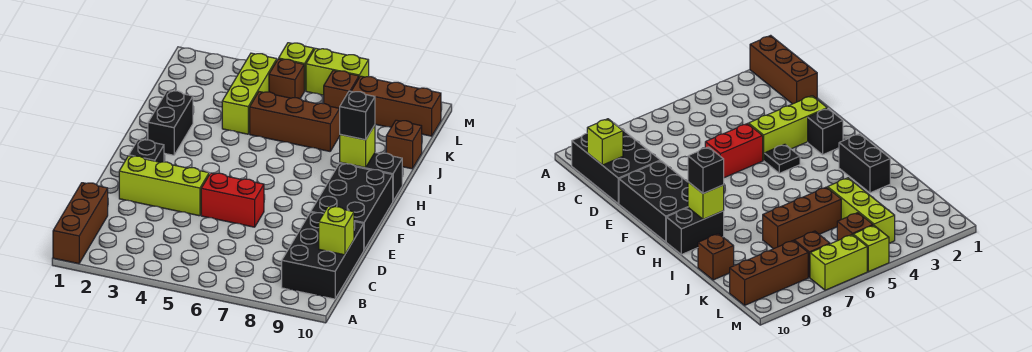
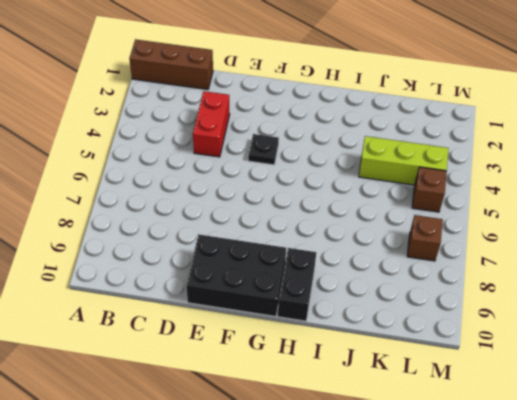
red 1x2 brick [193,91,230,157] -> red 1x2 brick moved to [201,173,264,227]
none -> black 2x3 brick [282,212,364,299]
none -> lime 1x3 brick [119,156,209,216]
none -> black 1x1 brick [129,139,164,162]

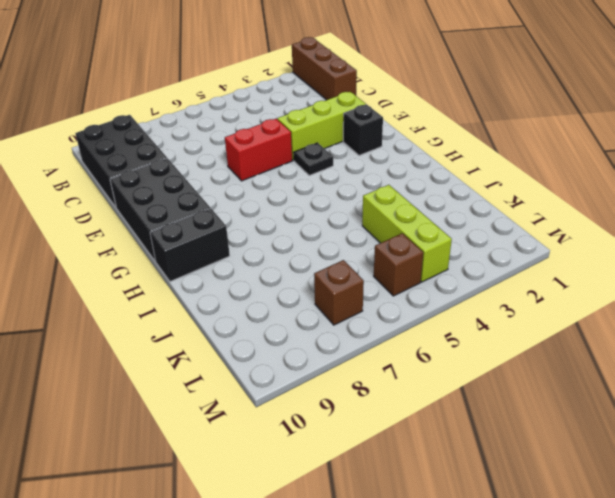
none -> black 1x2 brick [148,91,193,155]
none -> brown 1x3 brick [250,92,340,151]
none -> brown 1x1 brick [386,120,422,169]

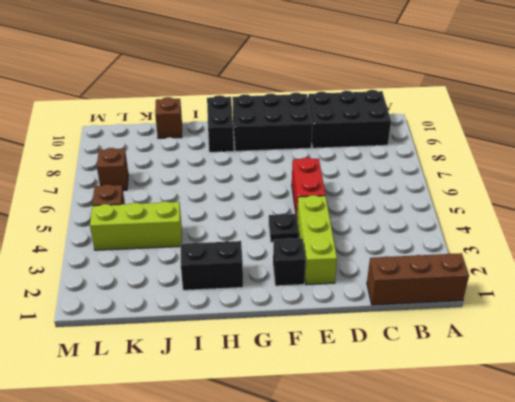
none -> brown 1x3 brick [250,92,340,151]
none -> brown 1x3 brick [351,76,441,136]
none -> lime 1x1 brick [279,43,314,91]

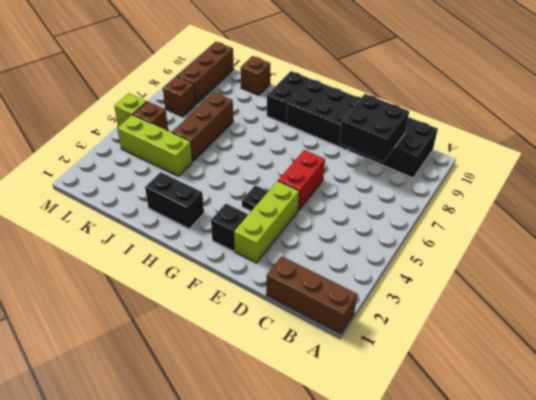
black 2x2 brick [339,94,409,162] -> none
none -> lime 1x2 brick [306,48,369,95]
none -> lime 1x1 brick [319,206,354,255]
none -> lime 1x1 brick [340,125,375,168]

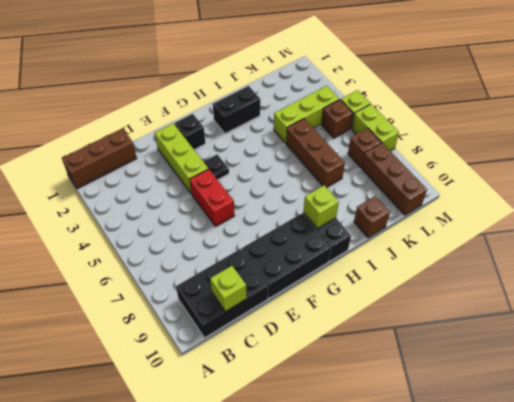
none -> black 1x1 brick [340,91,375,140]

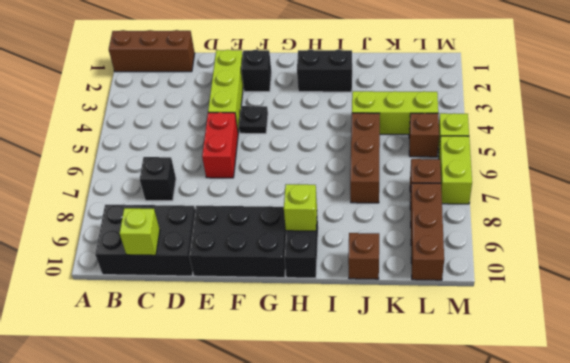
black 1x1 brick [140,157,176,201] -> black 1x1 brick moved to [340,91,375,140]

